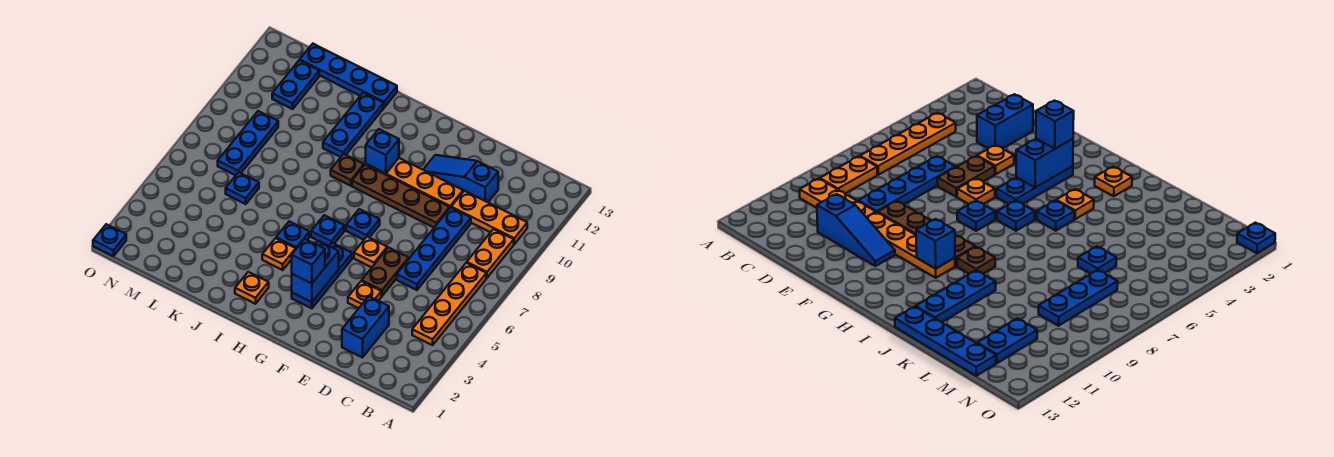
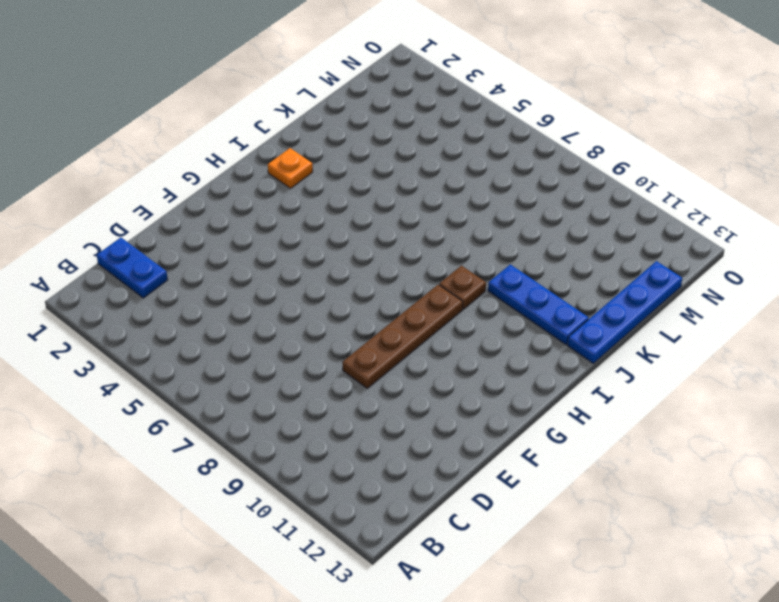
blue 1x2 plate [97,238,167,298] -> blue 1x2 plate moved to [272,60,319,109]
none -> orange 1x4 plate [412,263,486,345]
none -> orange 1x2 plate [467,229,514,278]
none -> orange 1x3 plate [451,191,527,244]

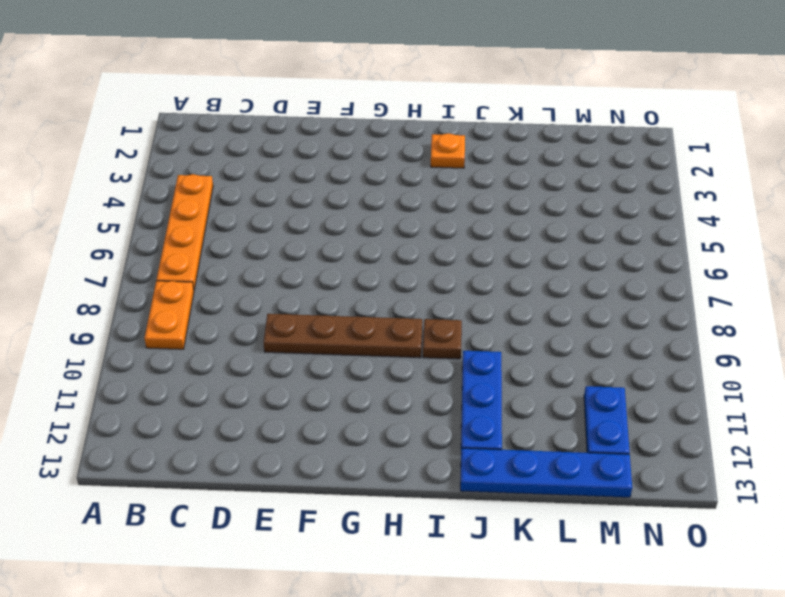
none -> orange 1x3 plate [451,191,527,244]
none -> blue 1x2 brick [342,296,389,358]
none -> blue 1x4 plate [397,208,471,290]

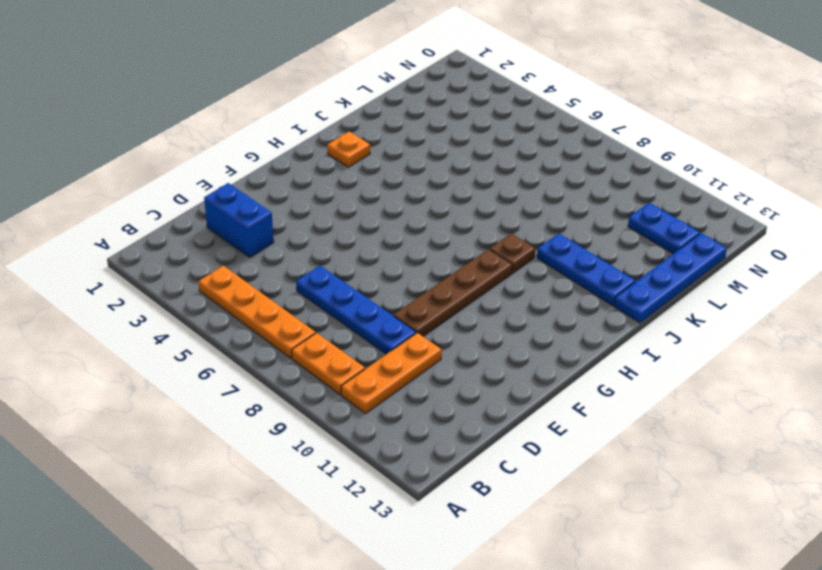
none -> blue 1x3 slope [423,155,498,202]
none -> orange 1x1 plate [348,281,381,308]
none -> brown 1x2 plate [362,247,409,296]

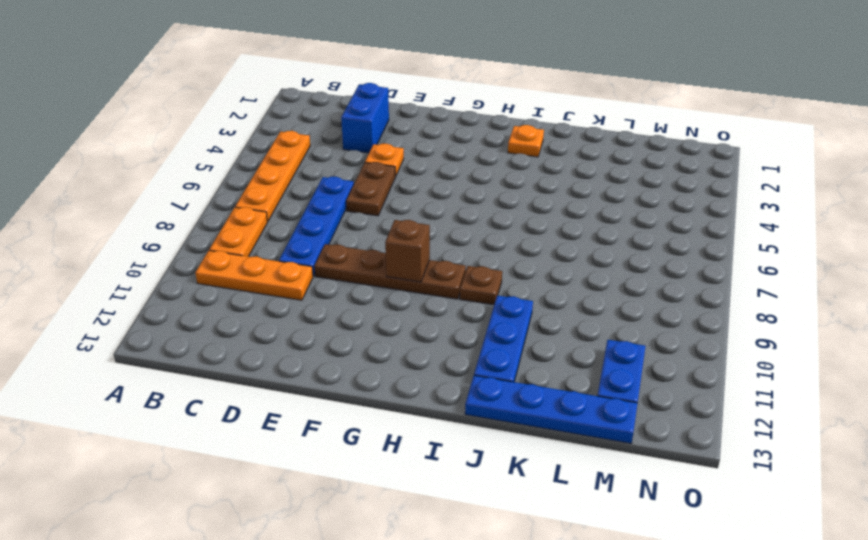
brown 1x1 brick [385,220,430,282] -> none
none -> blue 1x3 slope [423,155,498,202]
none -> orange 1x4 plate [366,158,463,208]
none -> orange 1x1 plate [354,237,387,267]

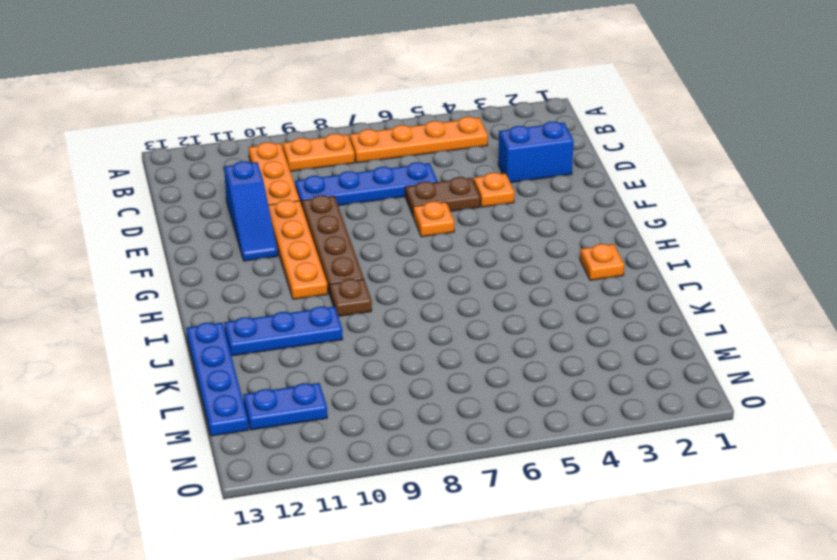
none -> blue 1x3 plate [292,243,352,308]
none -> blue 1x1 plate [346,209,380,240]
none -> blue 1x1 plate [311,215,344,246]

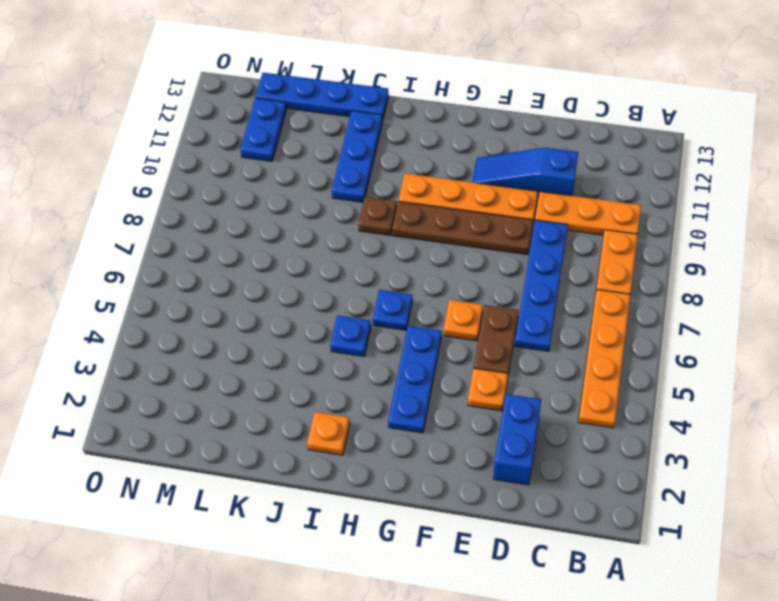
none -> blue 1x1 plate [346,209,380,240]
none -> orange 1x1 plate [262,238,296,270]
none -> blue 1x1 plate [226,172,259,204]

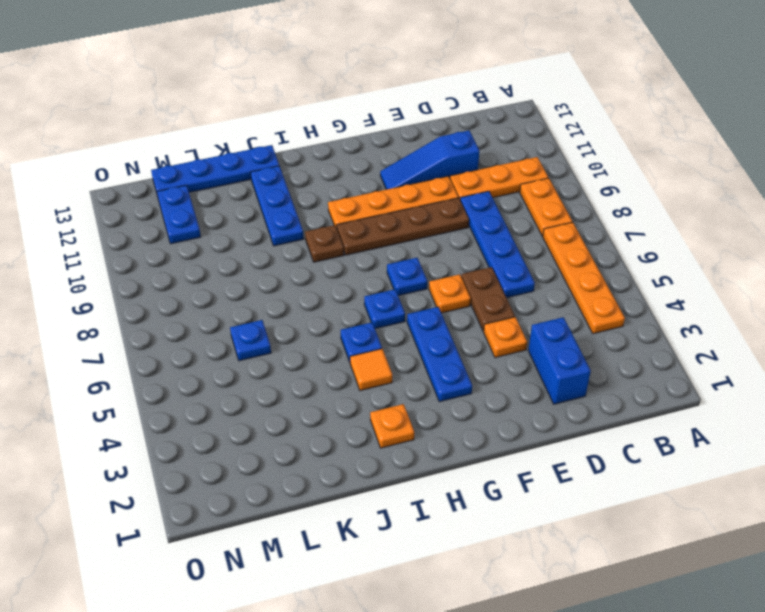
orange 1x1 tile [350,349,392,391] -> orange 1x1 plate [262,238,296,270]
none -> blue 1x3 plate [218,111,278,175]
none -> blue 1x1 plate [93,224,126,256]
none -> blue 1x2 brick [292,241,339,302]

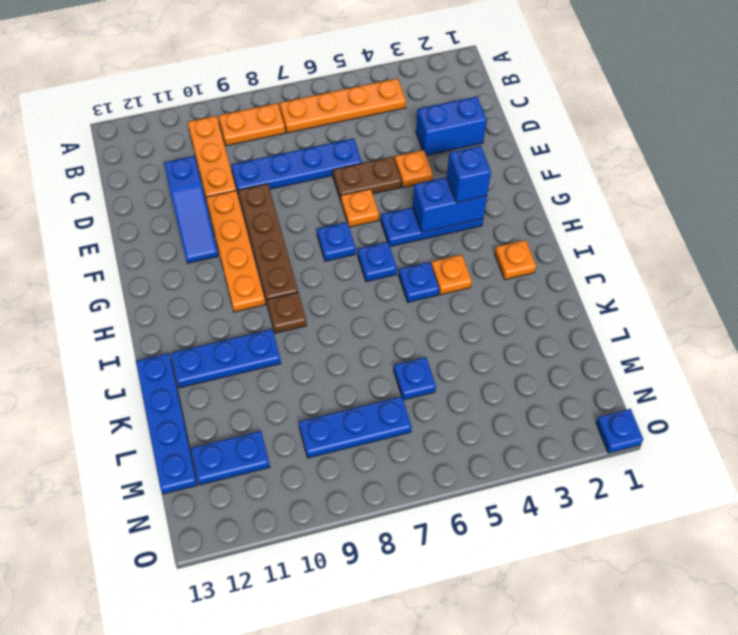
none -> blue 1x1 brick [366,129,399,174]

